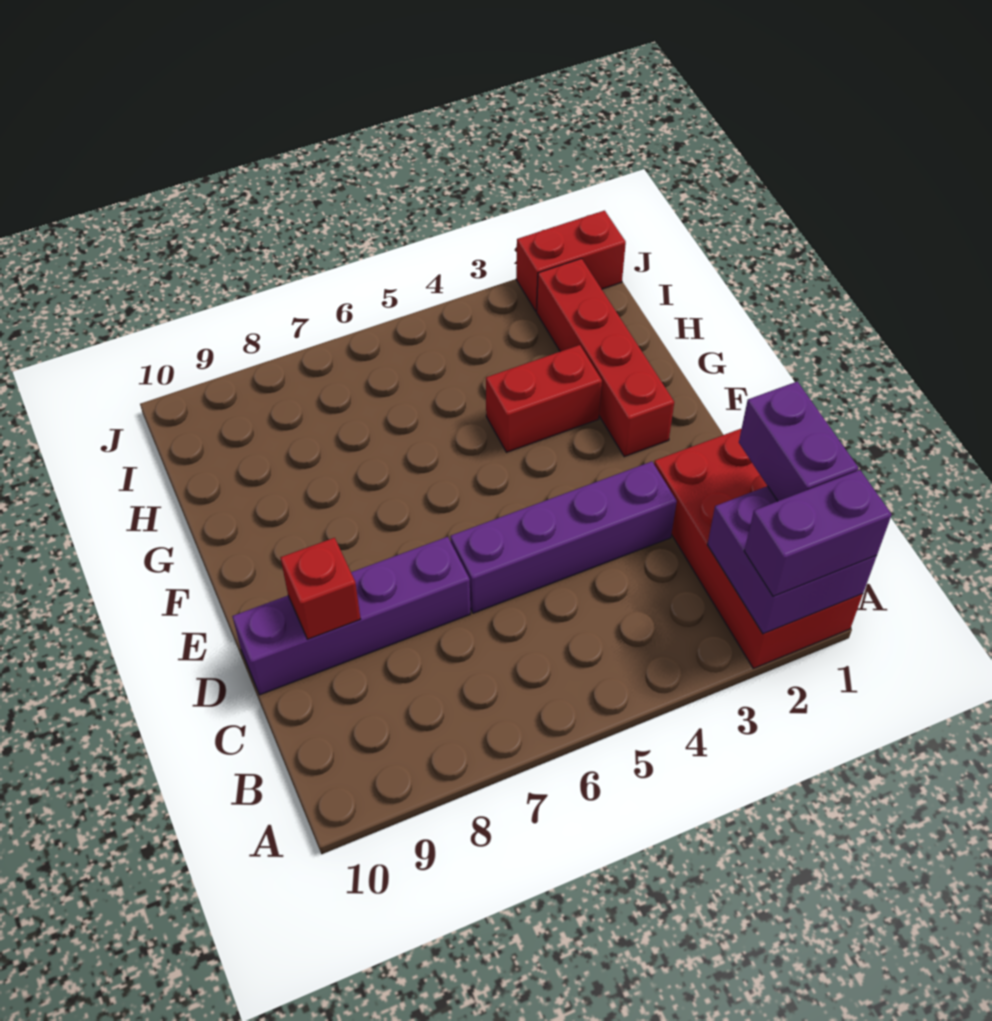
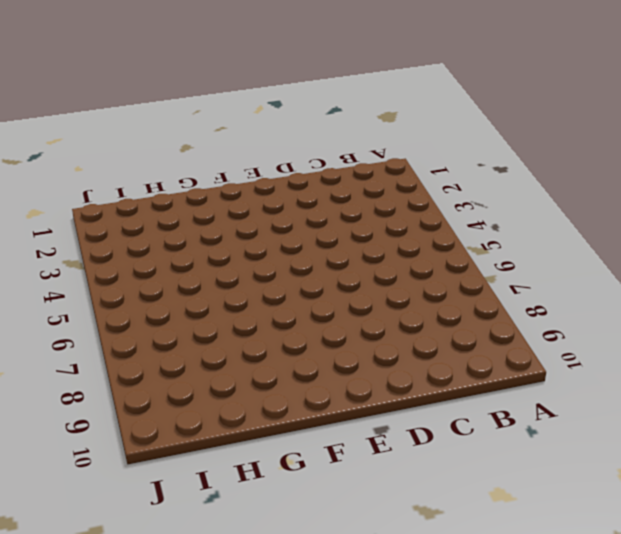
none -> red 2x4 brick [654,428,863,668]
none -> purple 1x4 brick [450,462,677,613]

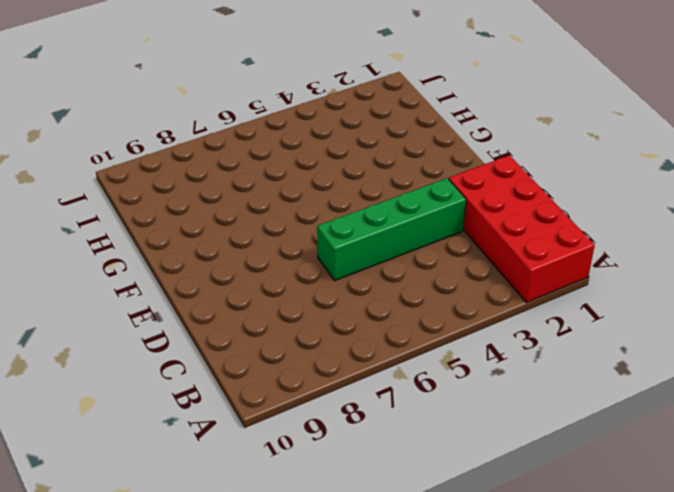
green 1x4 brick [317,178,466,281] -> purple 1x4 brick [450,462,677,613]
none -> purple 1x4 brick [232,537,470,695]
none -> red 1x4 brick [537,258,674,457]

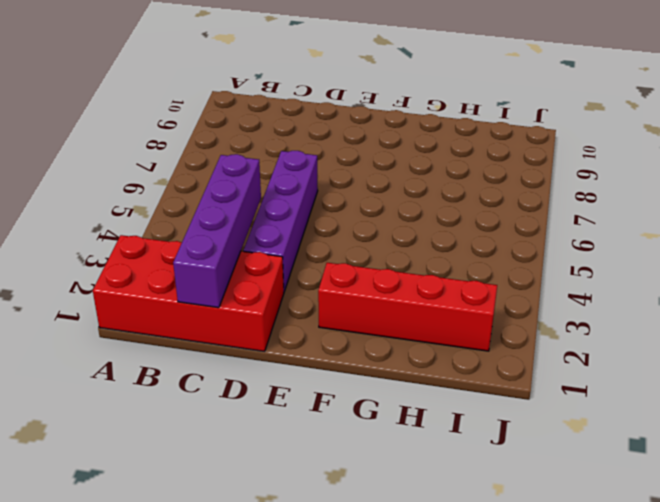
purple 1x4 brick [173,154,261,308] -> purple 1x4 brick moved to [232,537,470,695]
none -> red 1x2 brick [486,345,602,452]
none -> red 1x2 brick [516,211,626,311]

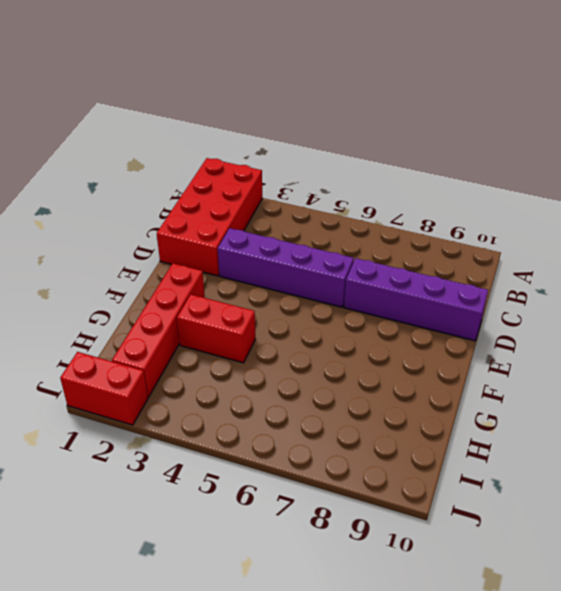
none -> purple 2x2 brick [707,486,877,634]
none -> red 1x1 brick [280,538,360,639]

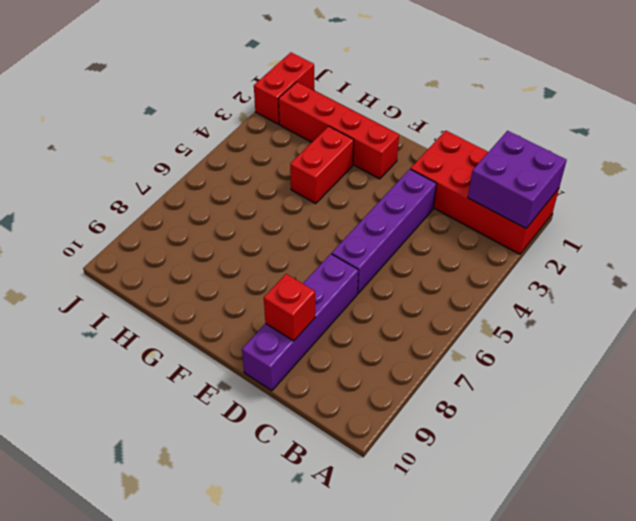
none -> purple 1x2 brick [744,470,892,596]
none -> purple 1x2 brick [739,381,858,501]

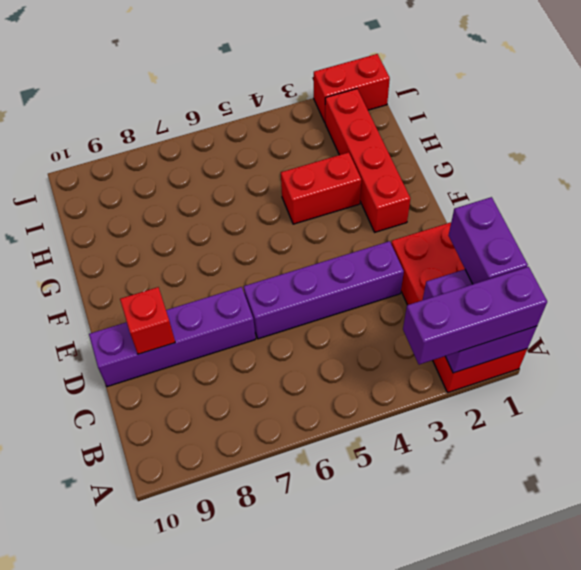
purple 1x3 brick [403,267,547,365] -> purple 1x2 brick [744,470,892,596]

